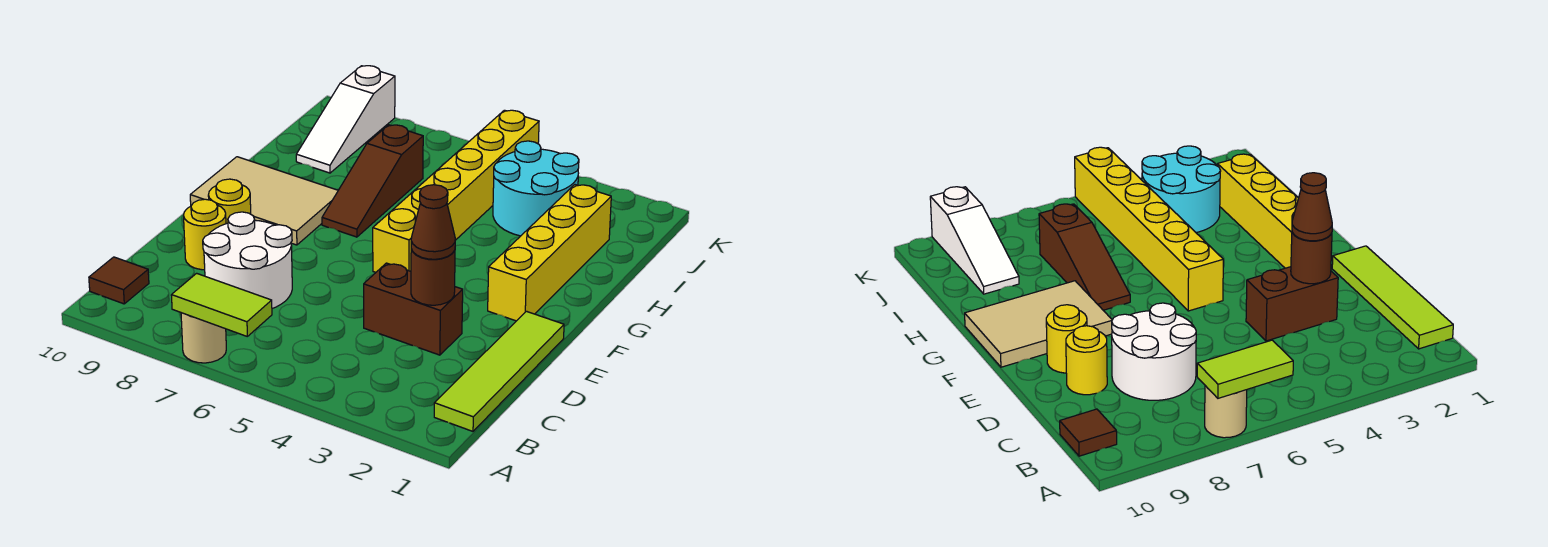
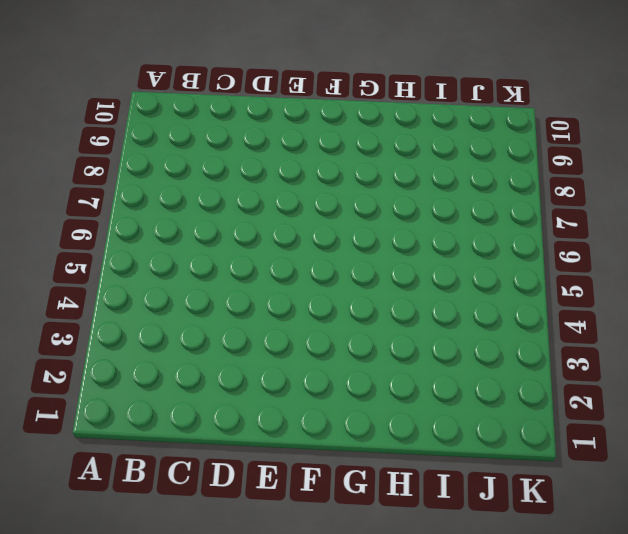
none -> tan 1x1 round brick [181,313,226,363]
none -> lime 1x4 tile [434,311,564,431]
none -> brown 1x1 tile [89,257,149,304]

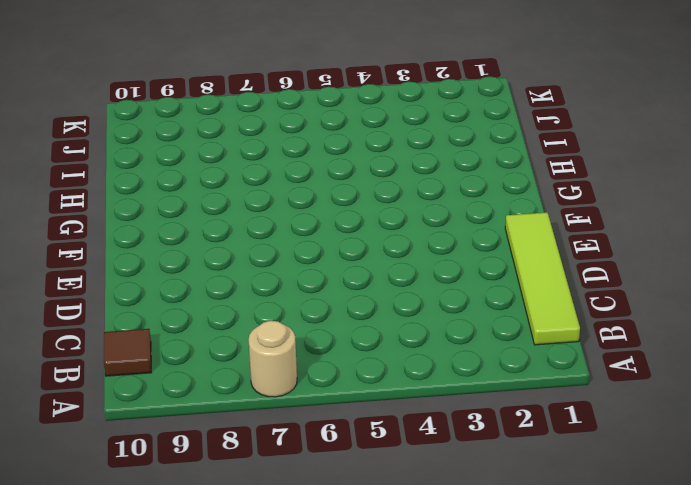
none -> white 2x2 round brick [203,212,292,309]
none -> brown 1x2 brick [364,263,463,355]
none -> yellow 1x1 round brick [184,199,226,270]

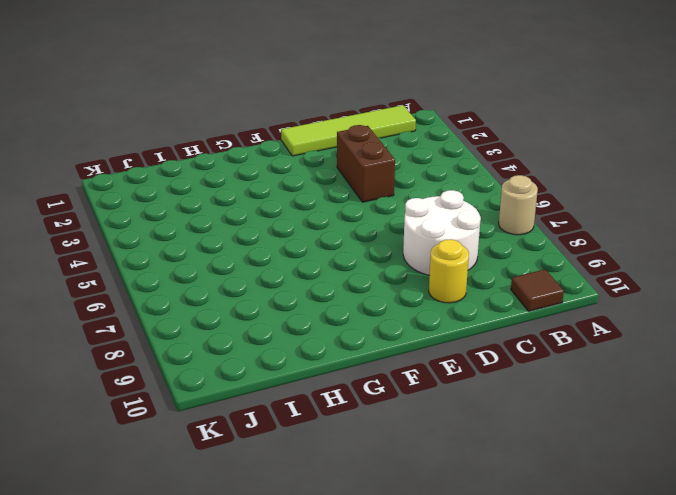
none -> yellow 1x1 round brick [208,179,251,224]
none -> yellow 1x4 brick [488,185,611,321]
none -> yellow 1x6 brick [373,110,539,272]

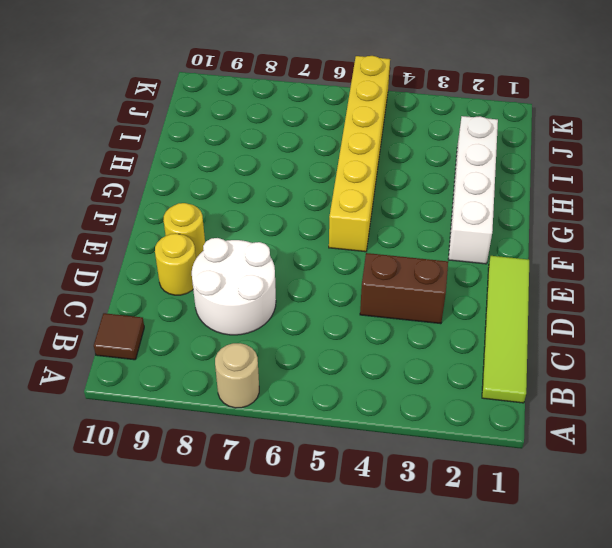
white 1x4 brick [448,116,498,264] -> yellow 1x4 brick [488,185,611,321]
none -> tan 2x3 tile [190,157,338,245]
none -> brown 1x3 slope [322,125,423,237]
none -> cyan 2x2 round brick [493,141,579,236]

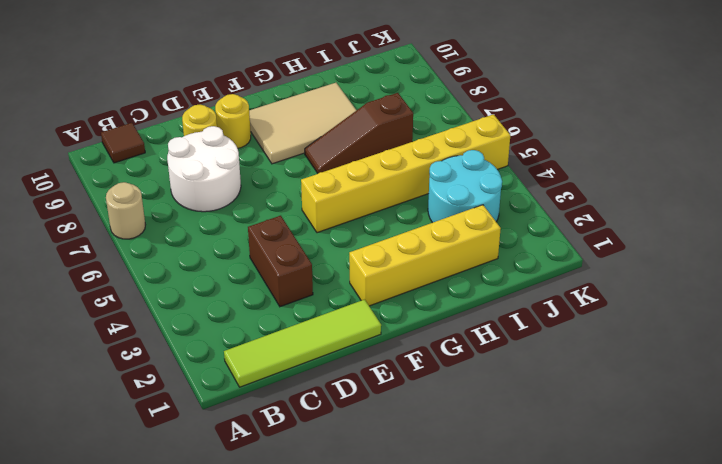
tan 2x3 tile [249,83,356,164] -> tan 2x3 tile turned to [190,157,338,245]
none -> white 1x3 slope [296,66,395,173]
none -> lime 1x2 tile [171,273,272,336]
none -> brown 1x1 round brick [411,249,455,305]

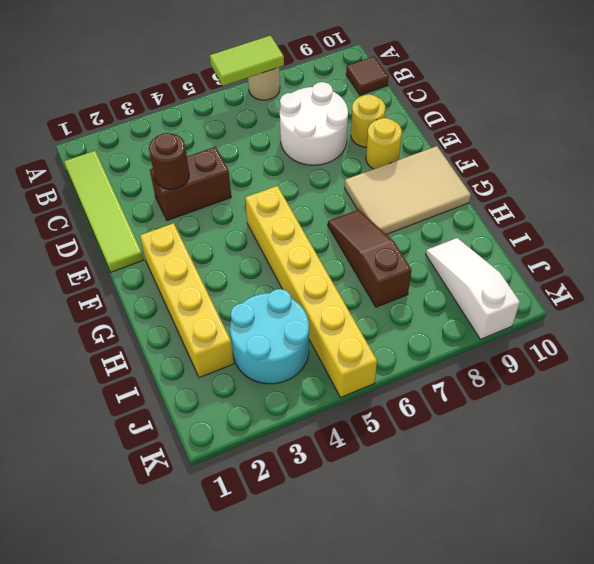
none -> brown 1x1 cone [411,185,455,259]

